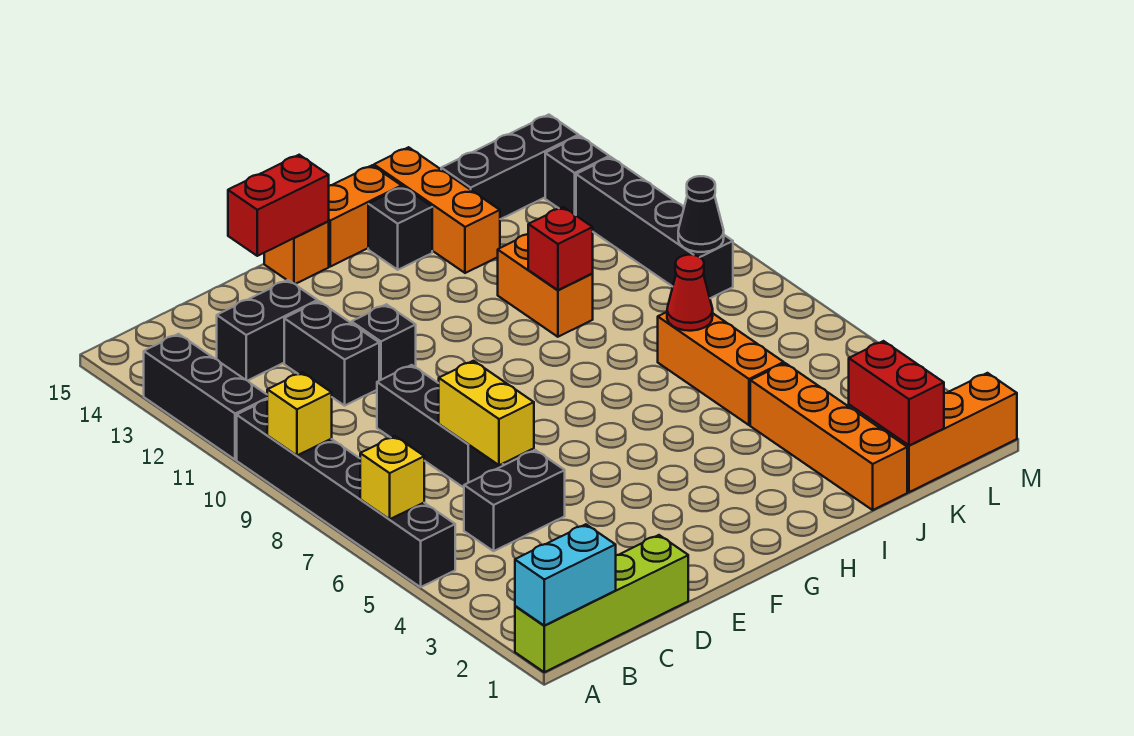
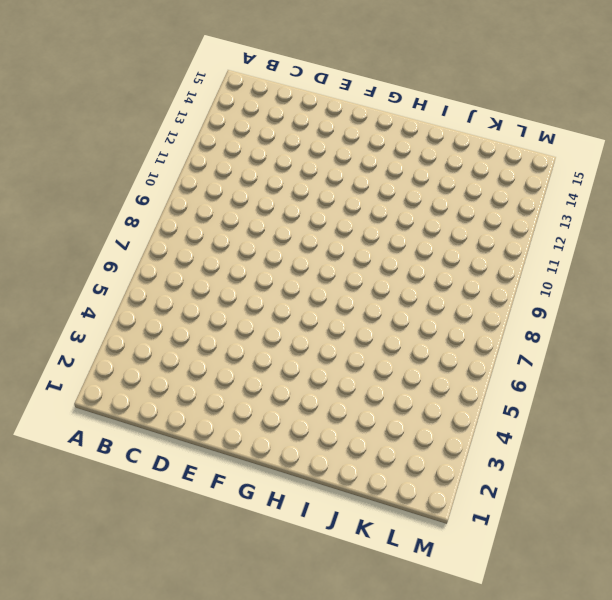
none -> lime 1x4 brick [515,535,688,672]
none -> black 1x6 brick [237,400,455,587]
none -> black 1x3 brick [144,334,267,460]

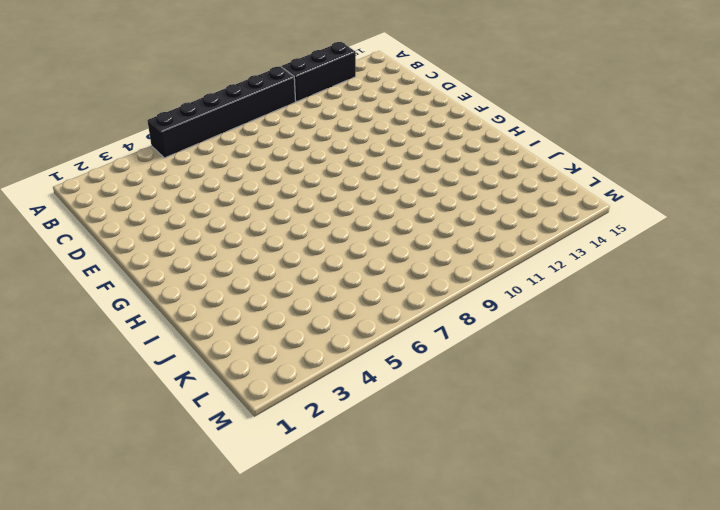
none -> lime 1x4 brick [515,535,688,672]
none -> black 1x2 brick [464,450,565,551]
none -> black 1x2 brick [217,280,317,381]

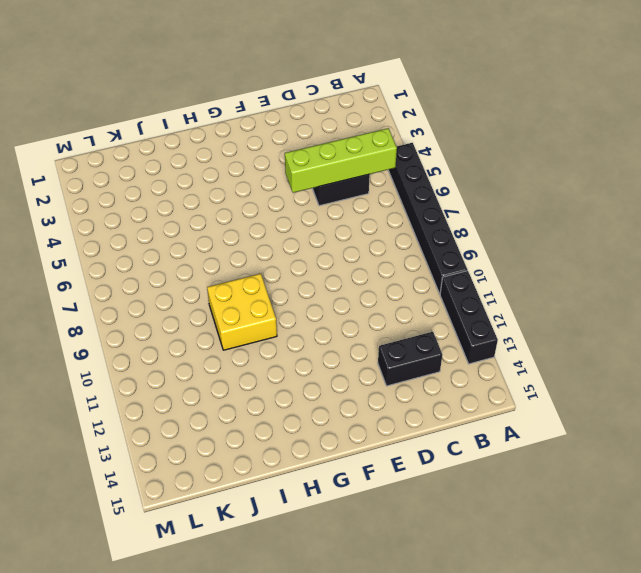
lime 1x4 brick [285,128,397,193] -> lime 1x4 brick moved to [515,535,688,672]
yellow 2x2 brick [207,274,277,350] -> orange 1x2 brick [498,234,593,337]
none -> black 1x3 brick [377,365,503,488]
none -> black 1x2 brick [284,301,379,406]
none -> black 1x1 brick [352,304,416,381]

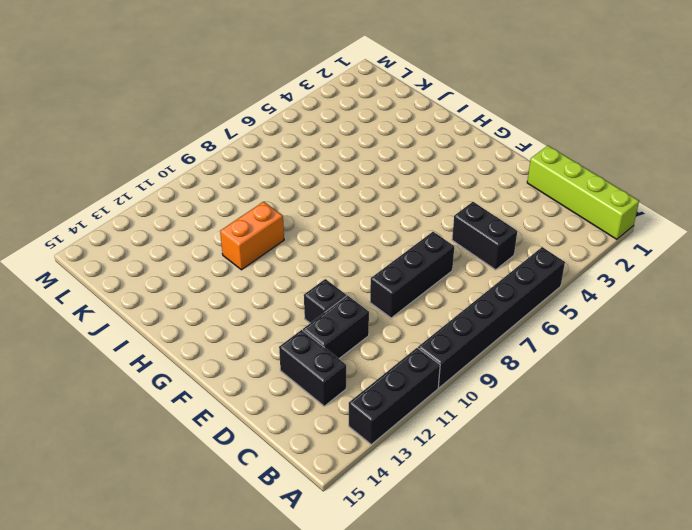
none -> orange 1x1 brick [264,222,329,284]
none -> orange 1x2 brick [328,165,402,267]
none -> black 1x1 brick [368,187,432,270]

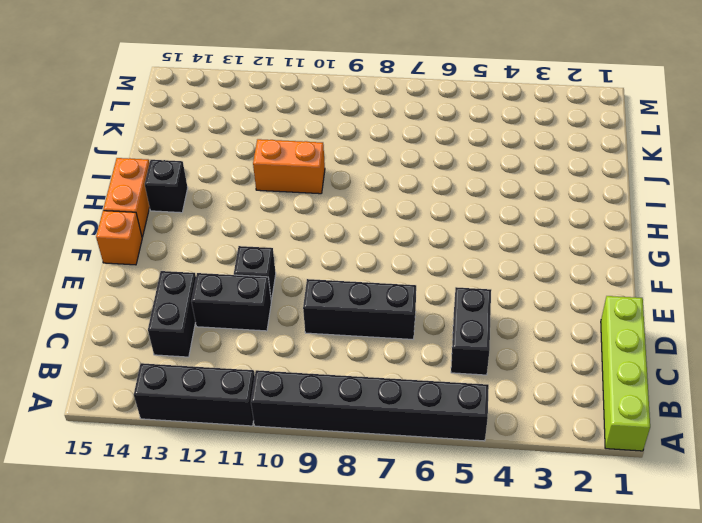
none -> orange 1x3 brick [374,147,500,273]
none -> orange 1x4 brick [750,363,907,510]
none -> orange 1x3 brick [658,312,784,425]

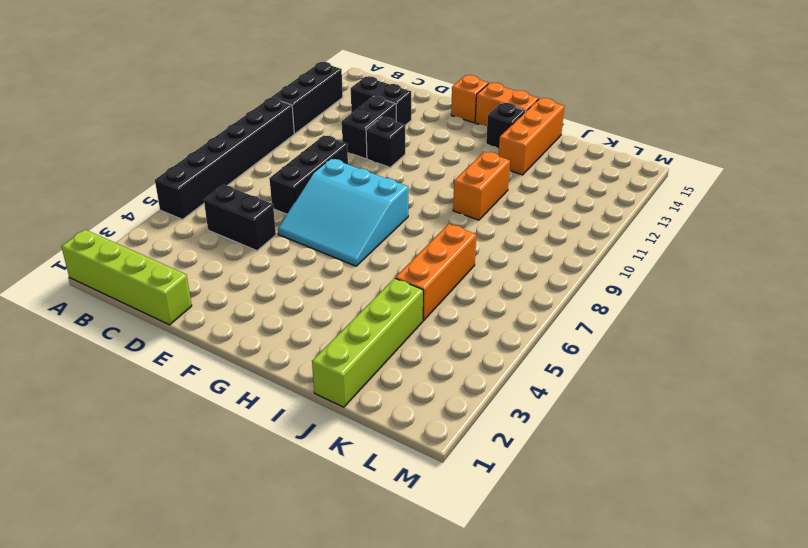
cyan 3x3 slope [278,159,408,266] -> none
lime 1x4 brick [312,278,423,407] -> orange 1x4 brick [750,363,907,510]
none -> black 1x3 brick [441,115,578,219]
none -> orange 1x3 brick [880,373,1017,492]
none -> black 1x4 brick [576,157,733,298]

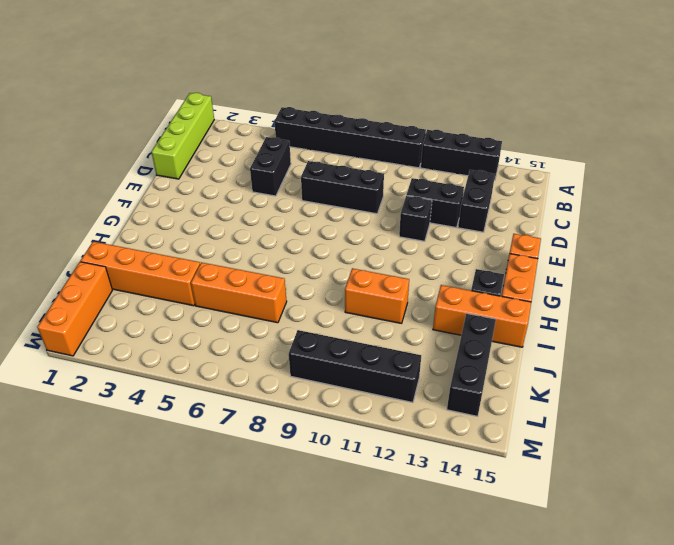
none -> black 1x1 brick [545,136,609,215]
none -> cyan 1x2 brick [515,524,616,626]
none -> yellow 1x1 brick [360,436,424,519]

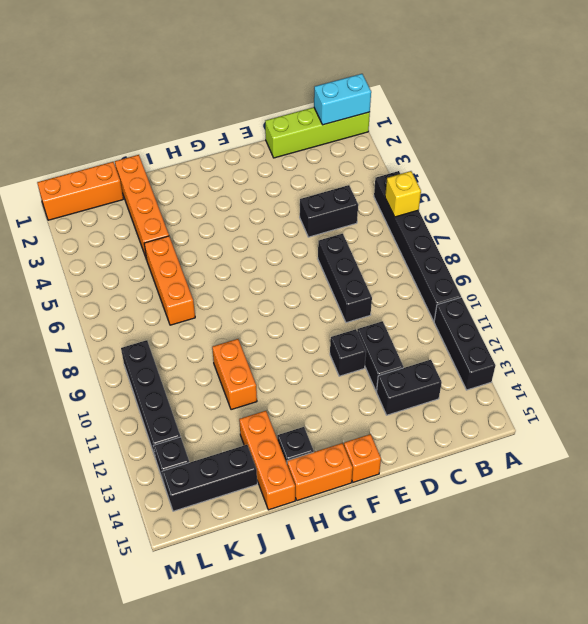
none -> yellow 1x1 brick [267,372,332,455]
none -> yellow 1x2 brick [439,361,534,465]
none -> red 1x2 brick [228,155,329,256]

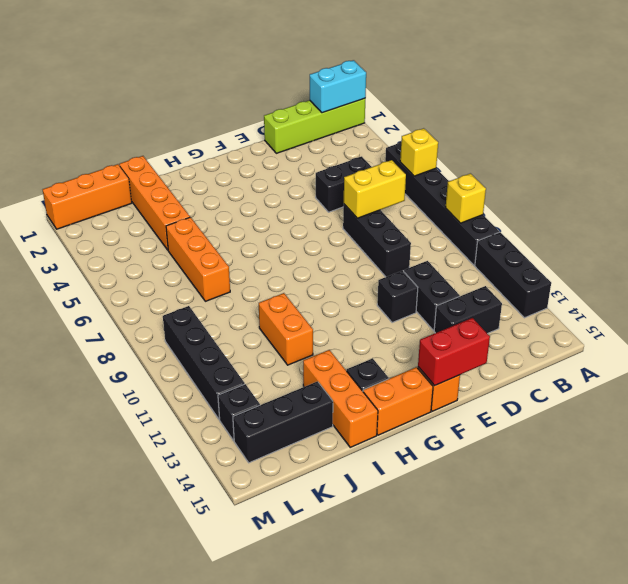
yellow 1x2 brick [344,160,406,218] -> yellow 1x2 brick turned to [439,361,534,465]
none -> red 1x1 brick [528,207,593,290]
none -> red 1x1 cone [667,255,713,331]
none -> red 1x2 brick [849,341,944,446]

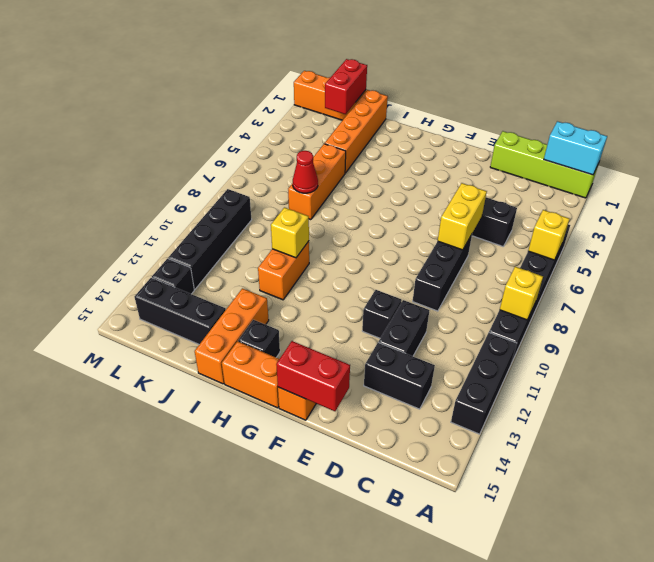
yellow 1x1 brick [271,208,309,258] -> red 1x1 brick [528,207,593,290]
none -> black 1x1 cone [678,176,724,252]

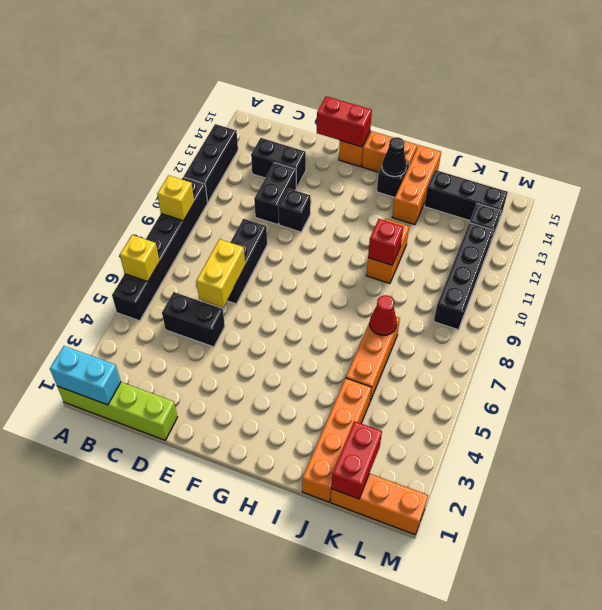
black 1x1 cone [382,137,407,177] -> black 1x1 cone moved to [678,176,724,252]

